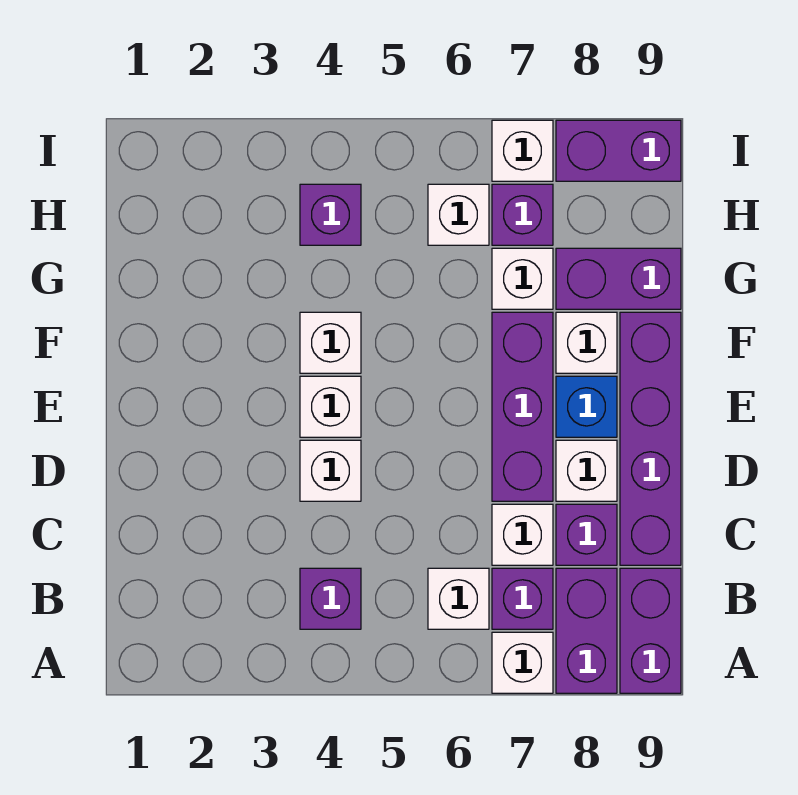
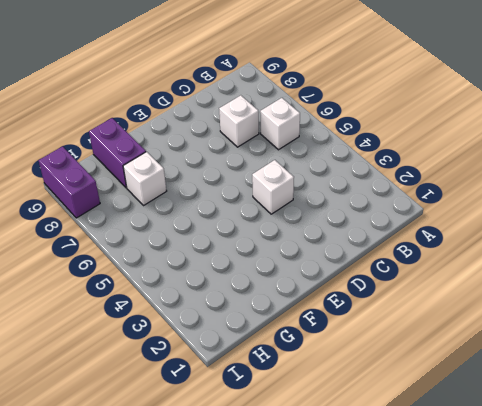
none -> white 1x1 brick [492,632,553,693]
none -> purple 1x2 brick [556,568,617,693]
none -> purple 1x2 brick [620,568,681,693]

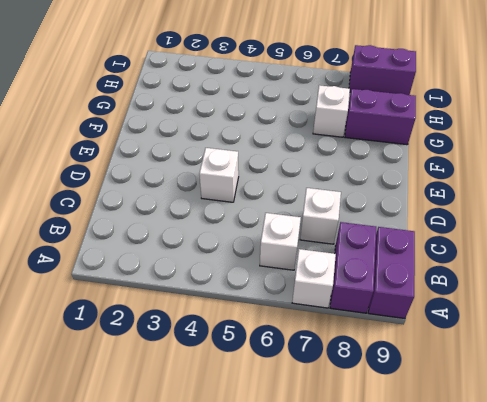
none -> purple 1x1 brick [300,568,361,629]
none -> purple 1x1 brick [492,568,553,629]
none -> purple 1x1 brick [556,504,617,565]

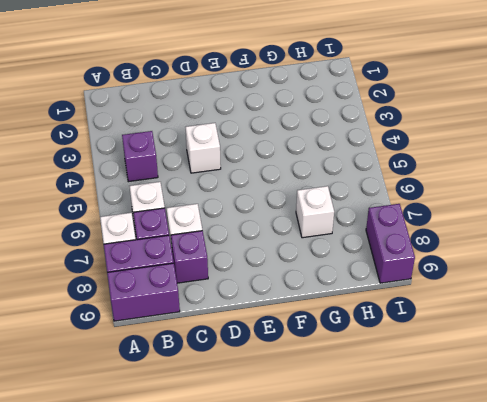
none -> purple 1x4 brick [620,312,681,565]
none -> purple 1x3 brick [492,312,553,501]
none -> white 1x1 brick [556,440,617,501]

